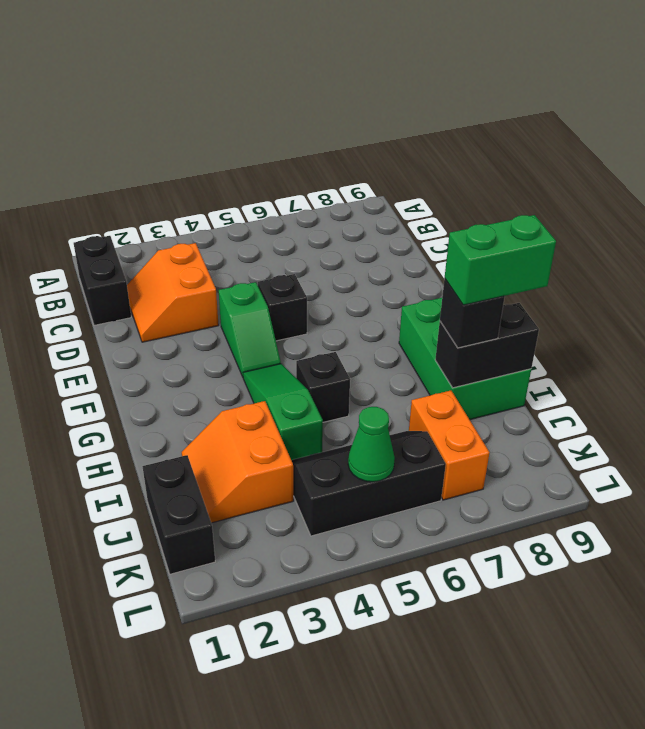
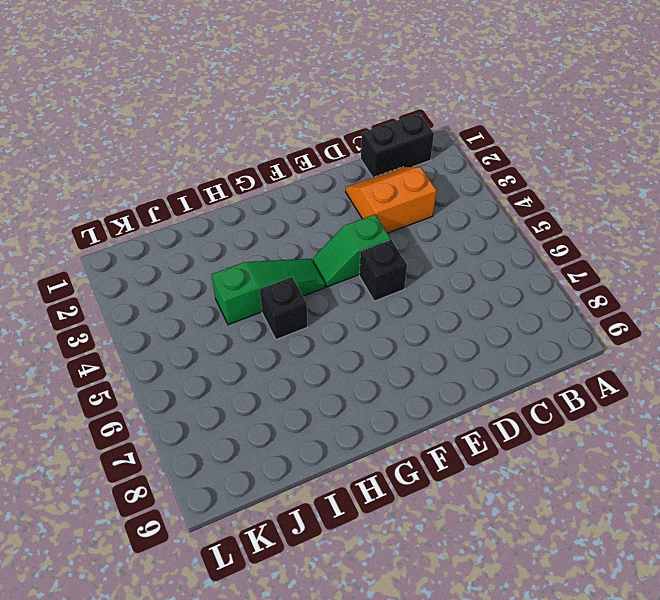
none -> green 2x3 brick [399,298,531,420]
none -> orange 2x2 slope [182,401,293,523]
none -> black 1x2 brick [142,455,215,574]

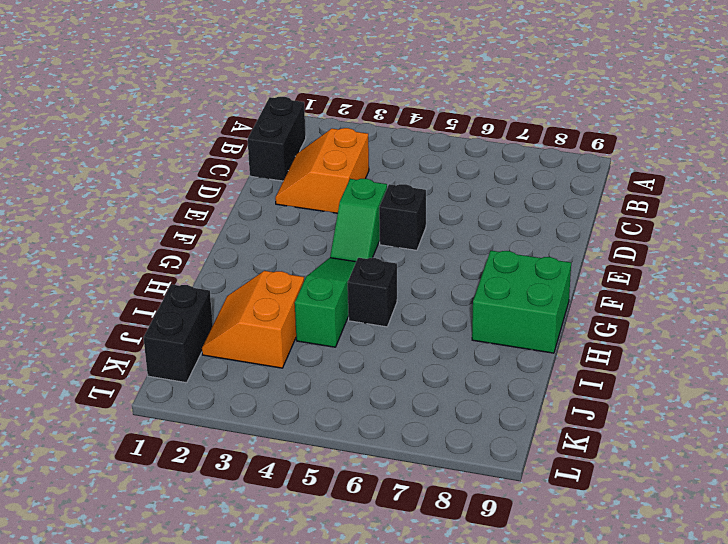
green 2x2 brick [472,251,571,353] -> green 2x3 brick [399,298,531,420]
none -> black 2x3 slope [291,431,446,536]
none -> orange 1x2 brick [409,390,490,500]
none -> black 1x2 brick [435,303,539,388]

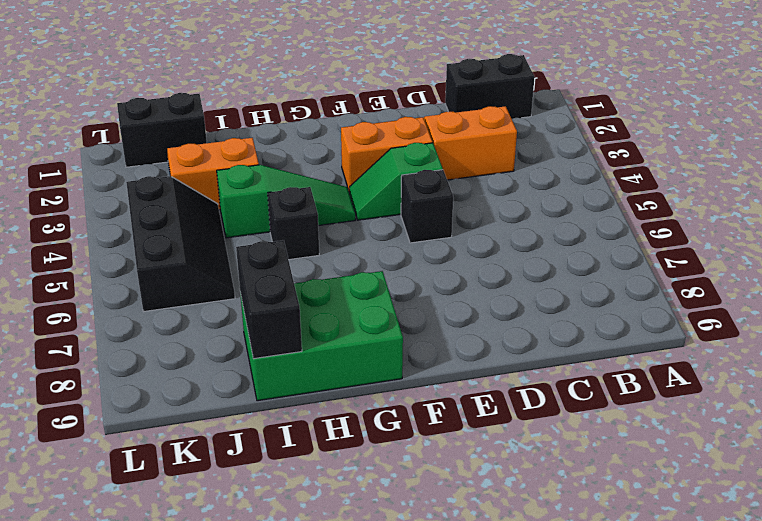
orange 1x2 brick [341,117,432,192] -> orange 1x2 brick moved to [409,390,490,500]
none -> green 1x1 cone [348,407,395,482]
none -> black 1x1 brick [440,279,505,348]
none -> green 1x2 brick [445,215,556,305]

